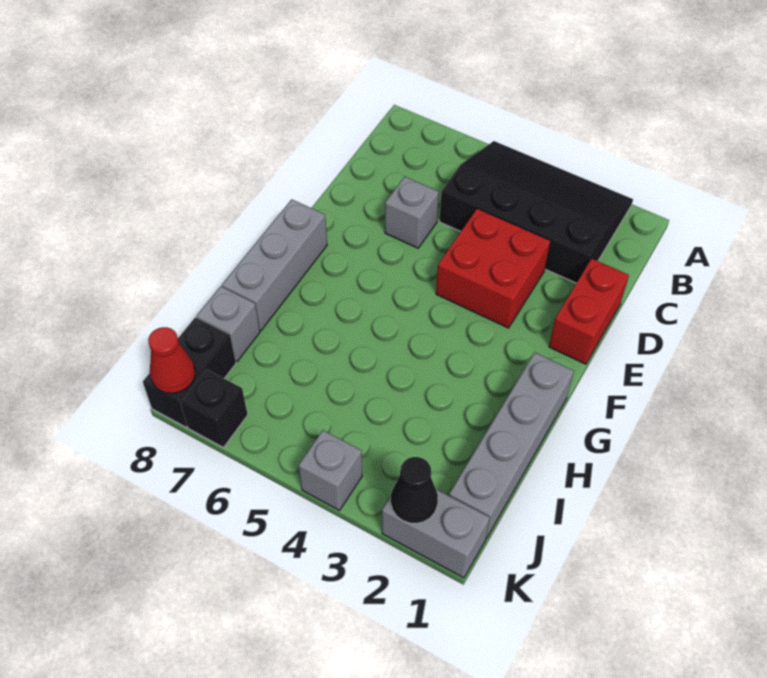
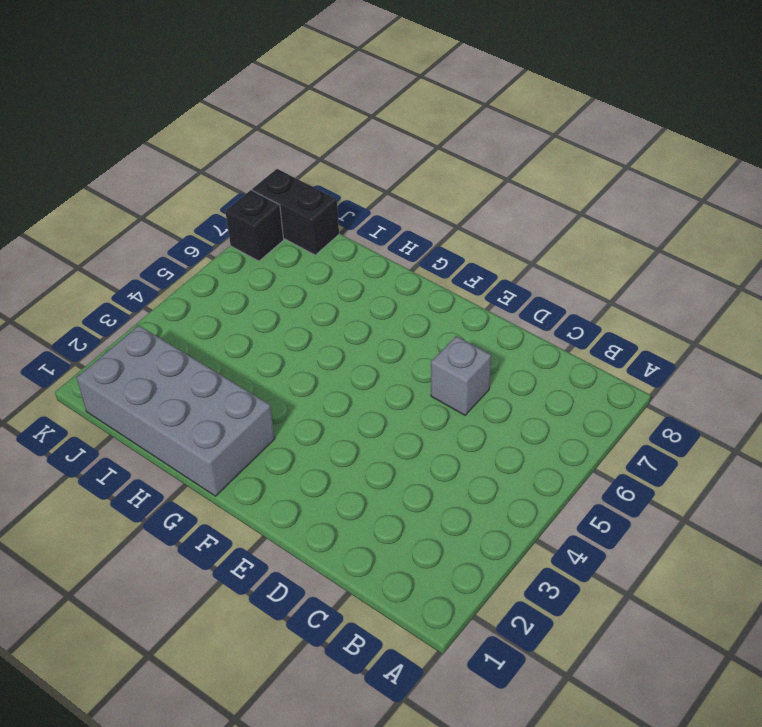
grey 2x4 brick [77,325,275,496] -> grey 1x4 brick [449,353,574,539]
none -> black 3x4 slope [439,141,633,283]
none -> red 1x2 brick [549,259,629,364]
none -> red 2x2 brick [436,208,551,328]

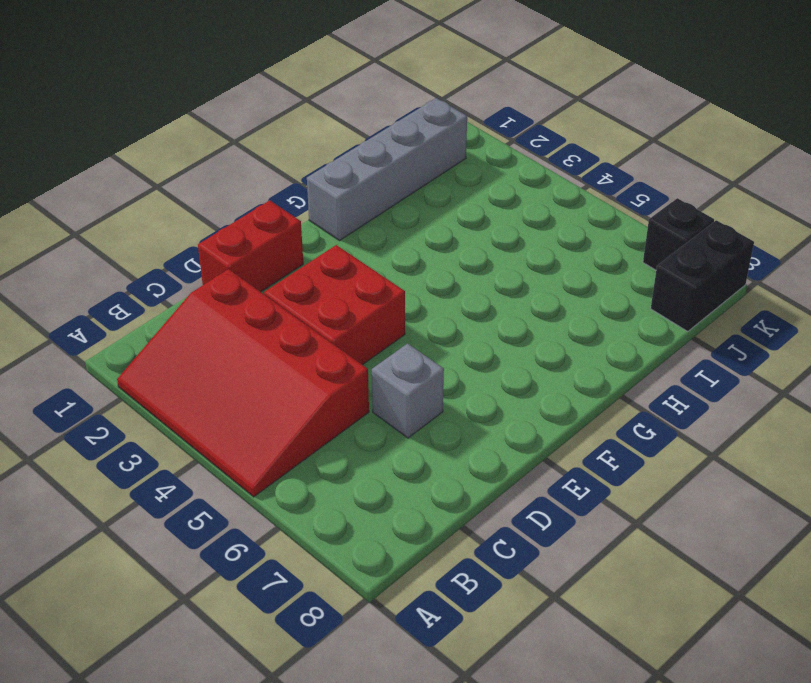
red 3x4 slope [117,269,369,497] -> black 3x4 slope [439,141,633,283]
none -> grey 1x3 brick [222,199,327,331]
none -> grey 1x1 brick [197,286,260,362]
none -> grey 1x2 brick [382,489,490,578]

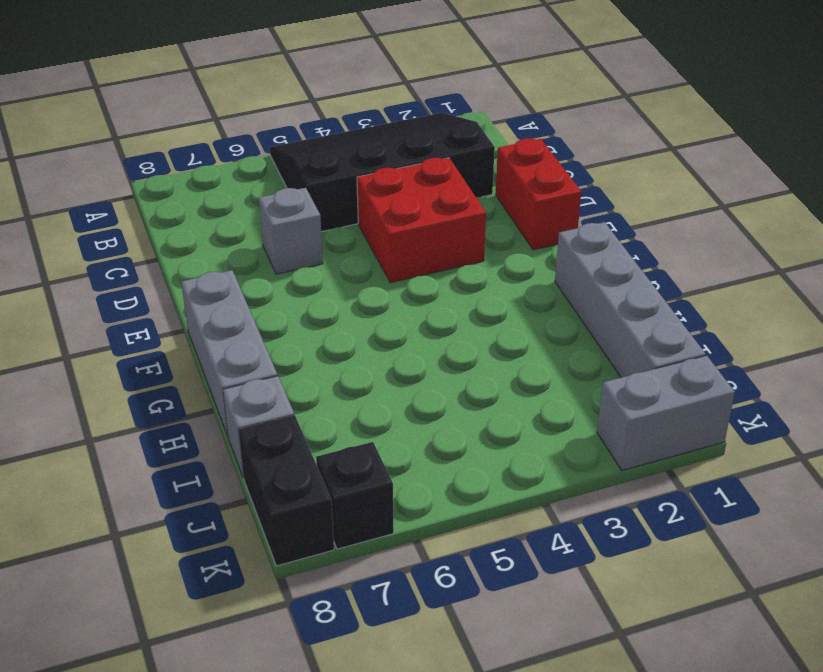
none -> grey 1x1 brick [298,430,362,510]
none -> black 1x1 cone [391,457,438,523]
none -> red 1x1 cone [148,327,195,393]

